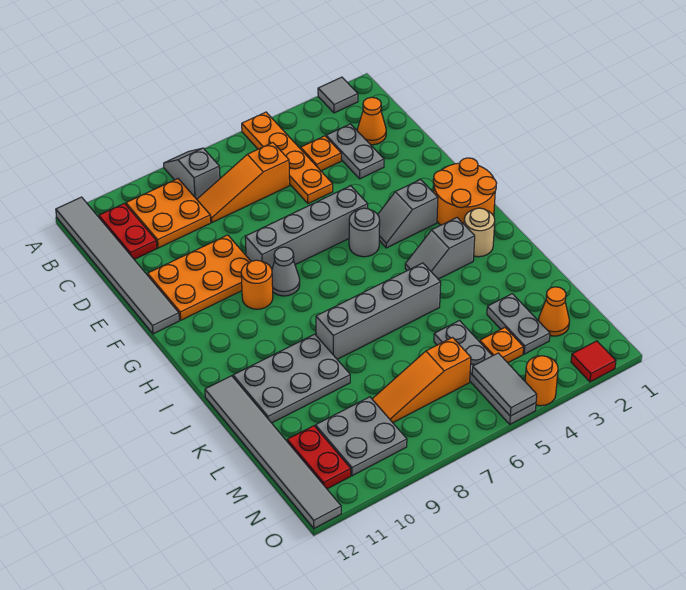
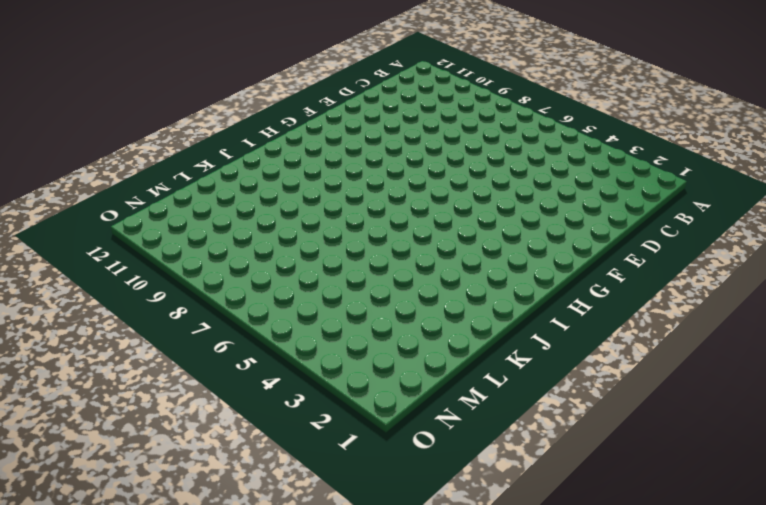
none -> grey 1x1 tile [318,77,358,113]
none -> orange 1x4 plate [242,112,333,204]
none -> grey 1x2 slope [164,148,220,199]
none -> grey 1x6 tile [56,197,179,334]

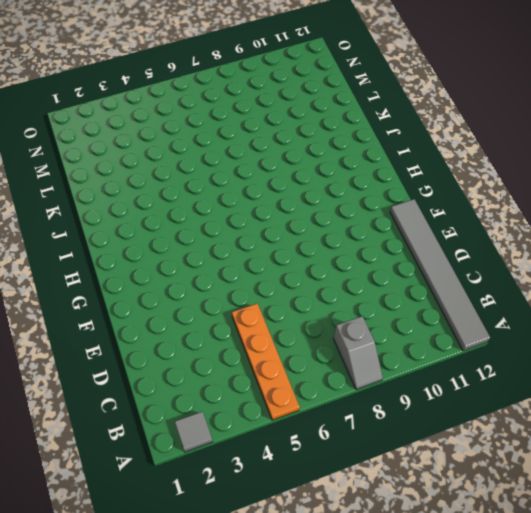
none -> orange 2x2 plate [126,179,211,248]
none -> red 1x2 plate [99,203,157,259]
none -> orange 1x1 cone [357,97,386,145]
none -> grey 1x2 plate [326,124,384,179]

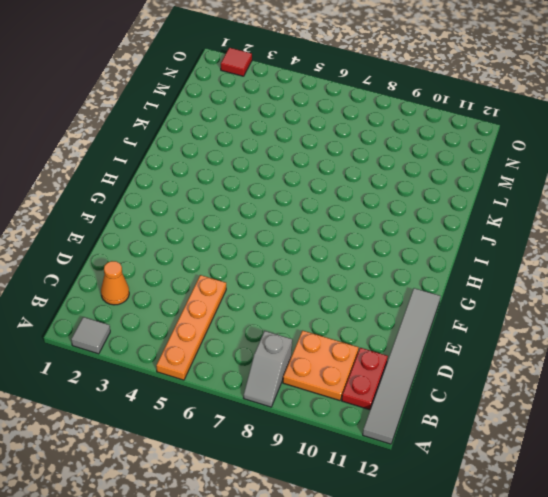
none -> grey 1x2 plate [326,124,384,179]
none -> orange 1x1 plate [301,136,341,171]
none -> orange 1x3 slope [197,143,290,222]
none -> orange 2x3 plate [148,235,251,320]

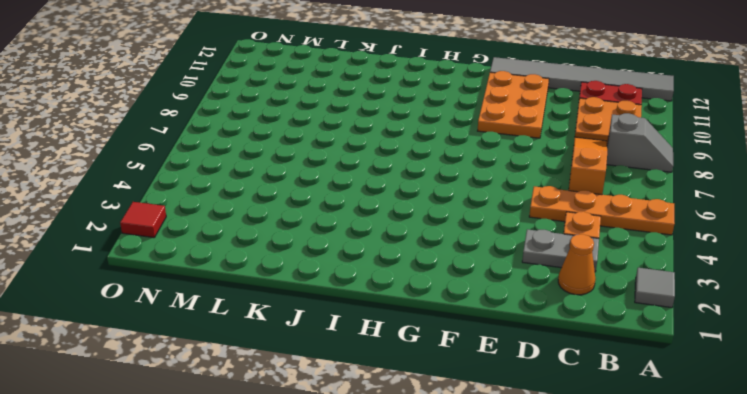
none -> grey 1x4 brick [245,186,368,269]
none -> orange 2x2 round brick [433,158,496,225]
none -> grey 1x2 slope [378,180,438,248]
none -> grey 1x1 round brick [349,208,380,257]

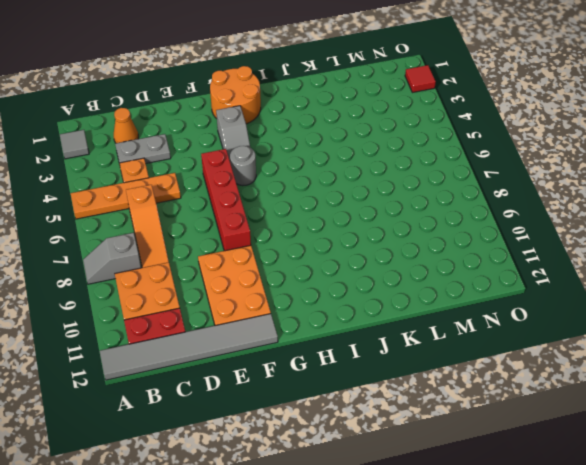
red 1x4 brick [201,149,251,251] -> grey 1x4 brick [245,186,368,269]
none -> grey 1x1 cone [272,247,300,296]
none -> orange 1x1 round brick [241,260,273,309]
none -> tan 1x1 round brick [464,208,495,257]
none -> grey 1x2 slope [405,218,475,279]

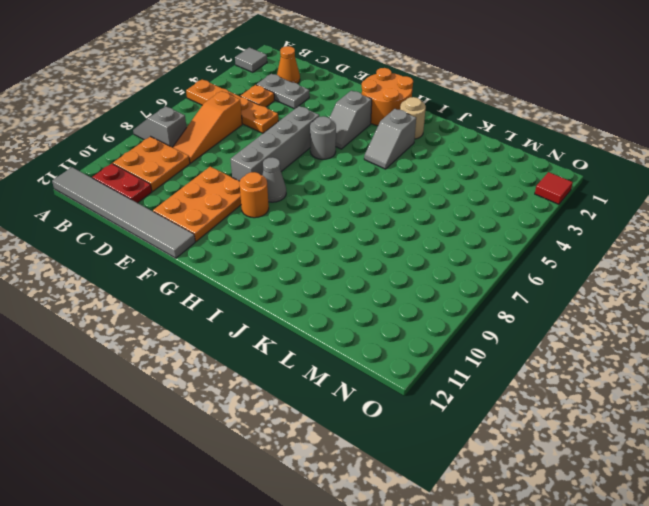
none -> grey 1x4 brick [316,263,441,359]
none -> grey 2x3 plate [233,334,350,423]
none -> grey 1x6 tile [205,376,341,528]
none -> grey 1x2 plate [487,294,550,354]

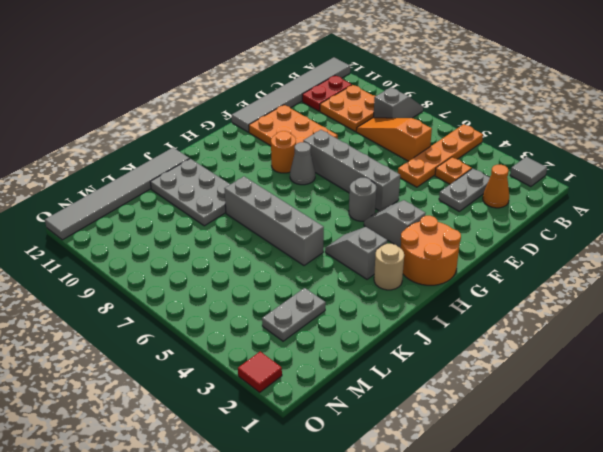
none -> grey 1x4 plate [434,321,536,424]
none -> orange 1x1 cone [539,287,570,336]
none -> orange 1x1 plate [480,328,523,363]
none -> orange 1x3 slope [372,338,471,423]

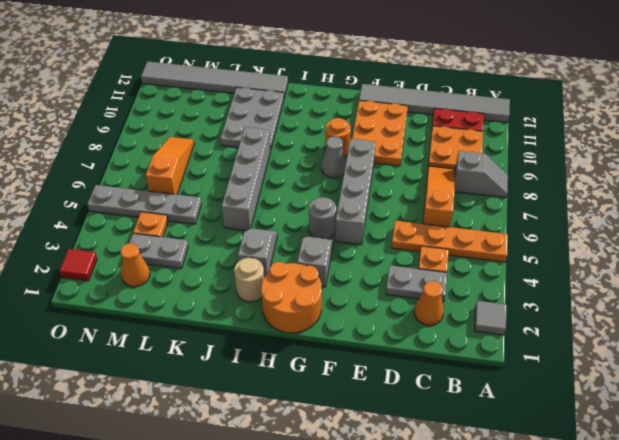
none -> grey 2x2 plate [315,397,407,476]
none -> red 1x2 plate [287,426,351,489]
none -> orange 1x1 round brick [525,356,558,406]
none -> grey 1x2 tile [472,353,537,416]

